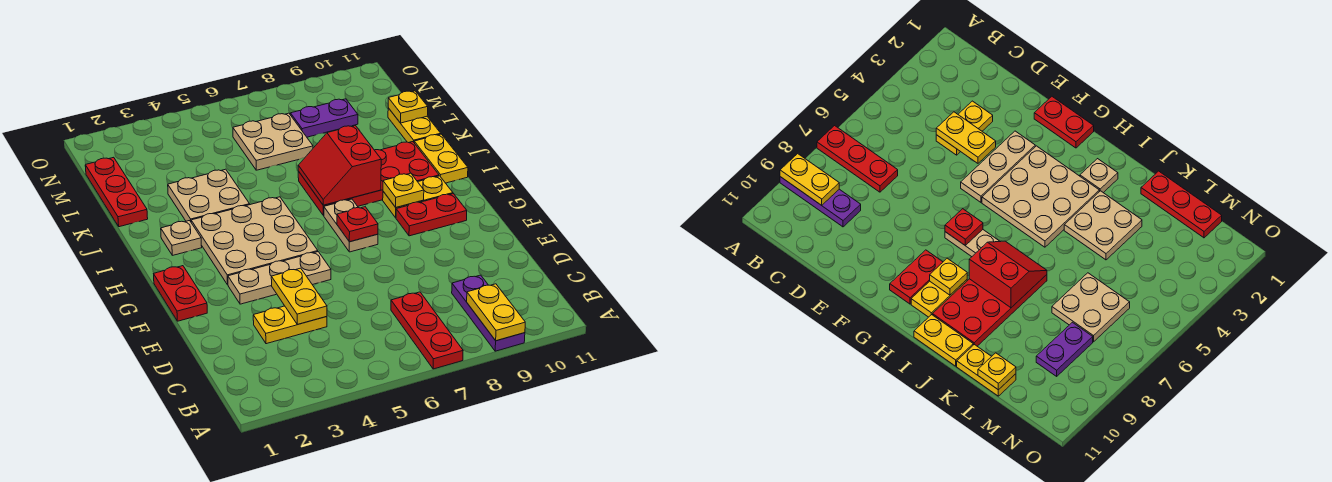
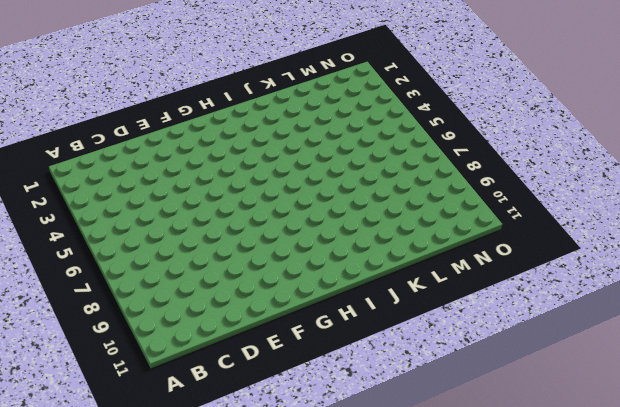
none -> red 1x3 plate [391,292,463,369]
none -> purple 1x3 plate [452,275,525,351]
none -> yellow 1x2 plate [253,306,327,344]

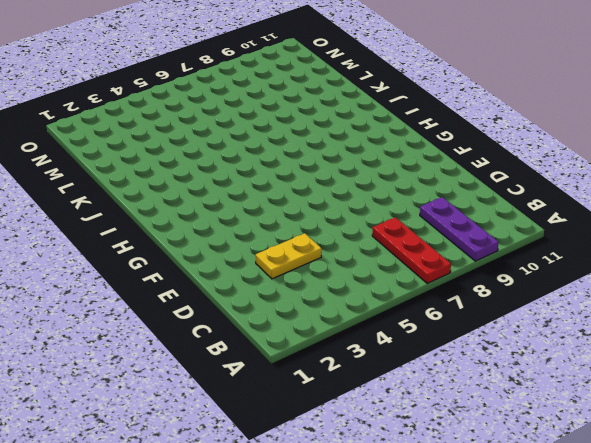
none -> red 1x2 plate [154,266,207,321]
none -> tan 1x3 plate [228,252,331,304]
none -> tan 3x3 plate [191,197,318,285]

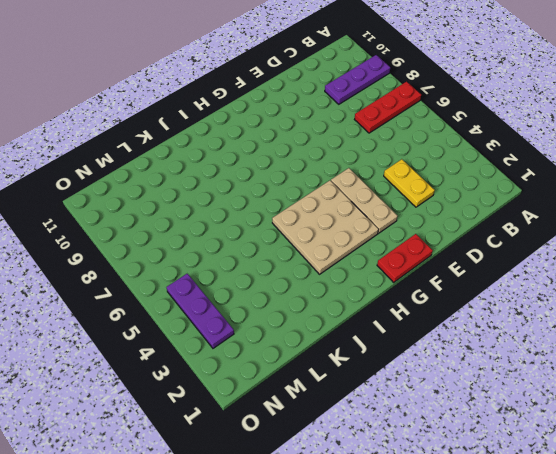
purple 1x3 plate [167,274,234,348] -> none
none -> tan 1x2 plate [324,199,378,252]
none -> red 1x2 plate [396,194,467,236]
none -> yellow 1x2 plate [383,176,453,218]

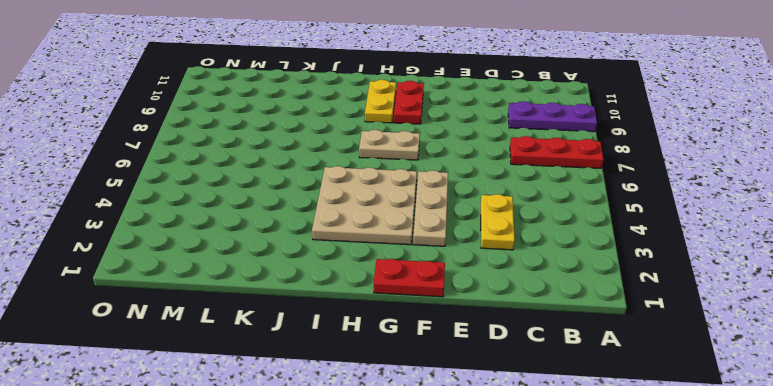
none -> tan 1x1 plate [161,220,202,255]
none -> red 2x4 plate [298,142,439,215]
none -> yellow 1x2 plate [414,134,468,183]

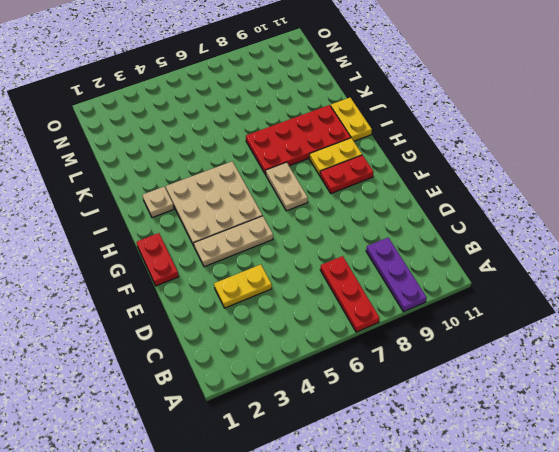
none -> tan 2x2 plate [168,169,250,221]
none -> red 1x3 plate [85,157,148,227]
none -> yellow 1x2 plate [388,108,441,143]

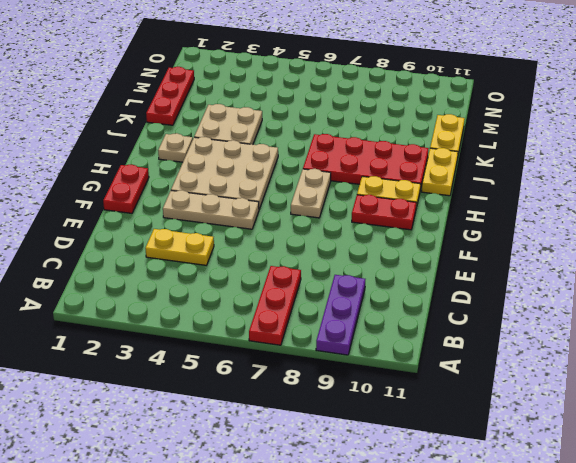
none -> tan 2x2 plate [233,113,313,170]
none -> purple 1x2 plate [290,99,358,137]
none -> yellow 1x2 plate [467,284,525,341]

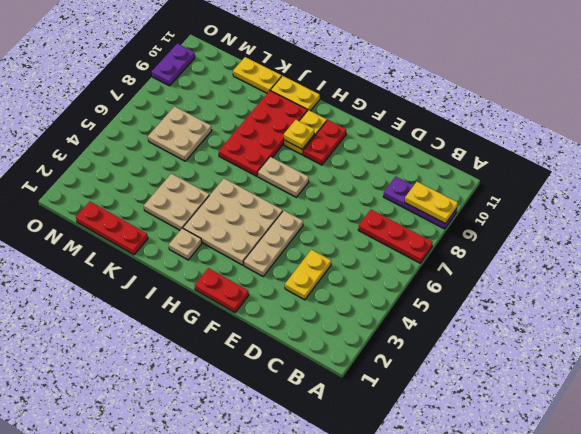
purple 1x2 plate [152,44,195,86] -> purple 1x2 plate moved to [290,99,358,137]
none -> yellow 1x2 plate [271,268,327,324]
none -> red 1x1 plate [337,207,378,242]
none -> red 2x2 slope [298,126,381,205]

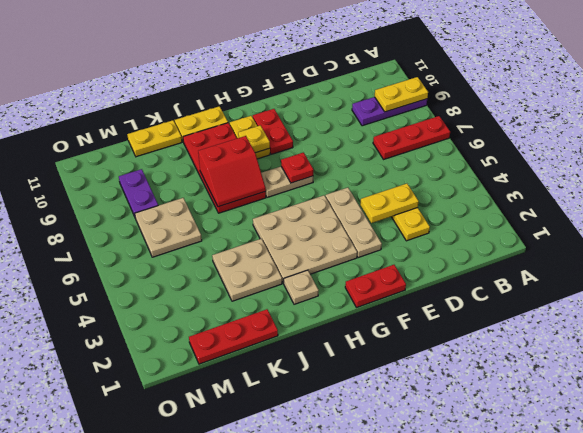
none -> yellow 1x1 plate [388,91,428,123]

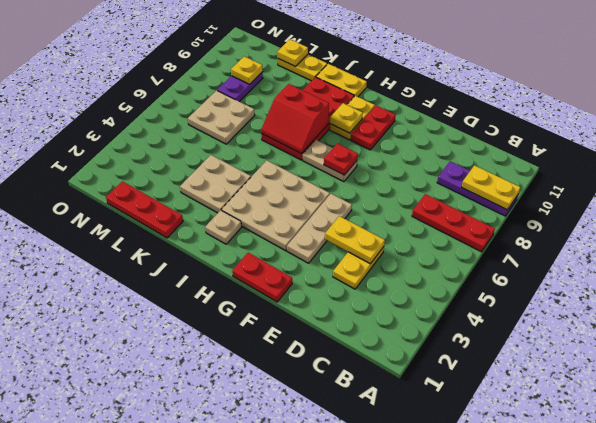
yellow 1x1 plate [231,56,263,84] -> none

